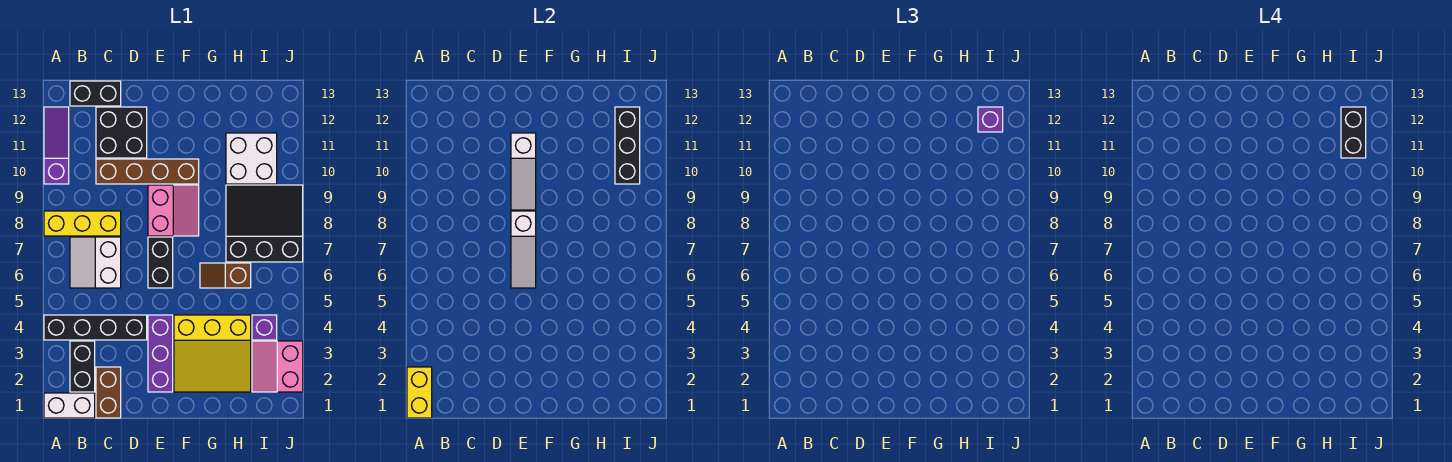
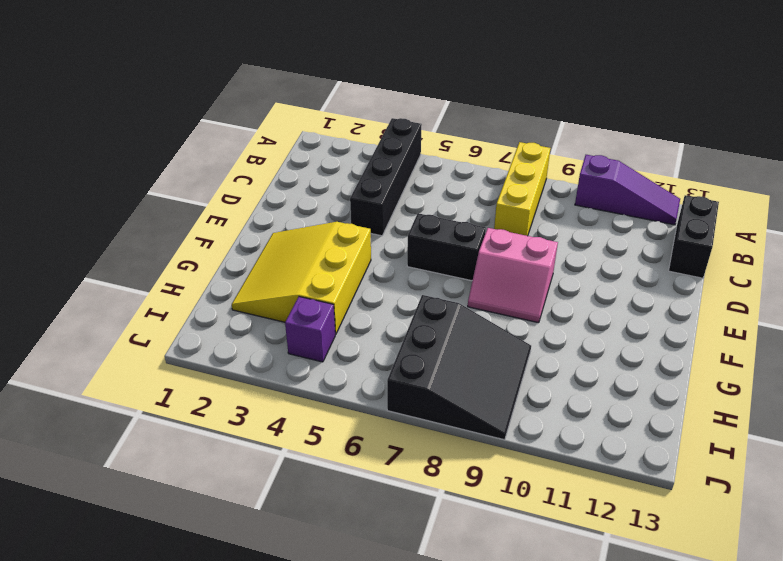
none -> white 1x2 brick [44,393,95,418]
none -> black 1x2 brick [70,341,95,392]
none -> white 2x2 slope [70,237,121,288]

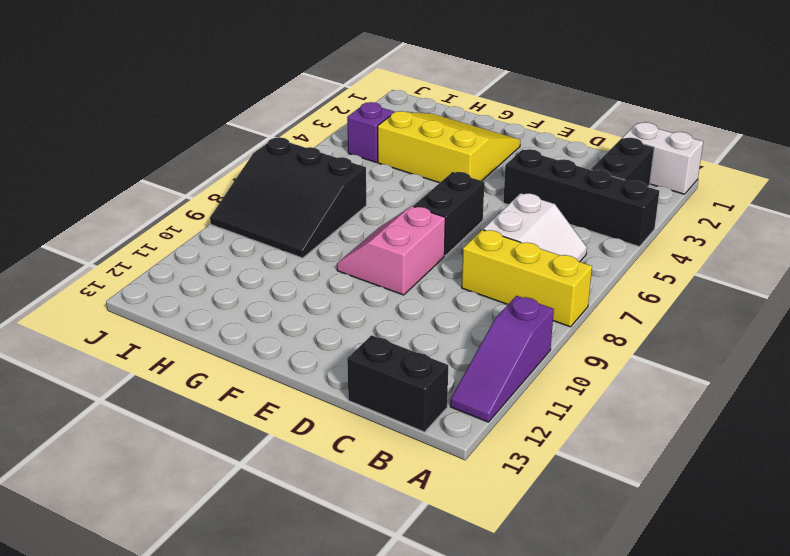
none -> brown 1x2 brick [96,367,121,418]
none -> brown 1x4 brick [96,159,199,184]
none -> black 2x2 brick [96,107,147,158]

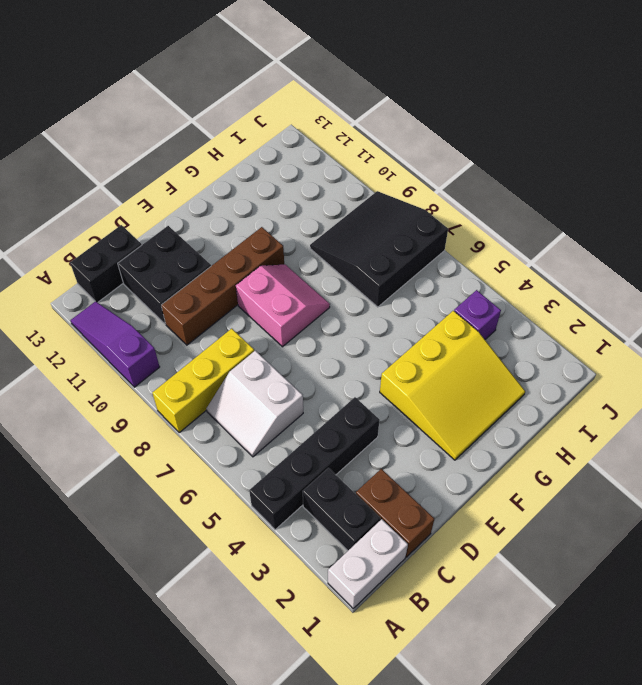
none -> purple 1x3 brick [148,315,173,392]
none -> black 1x2 brick [148,237,173,288]
none -> brown 1x2 slope [200,263,251,288]

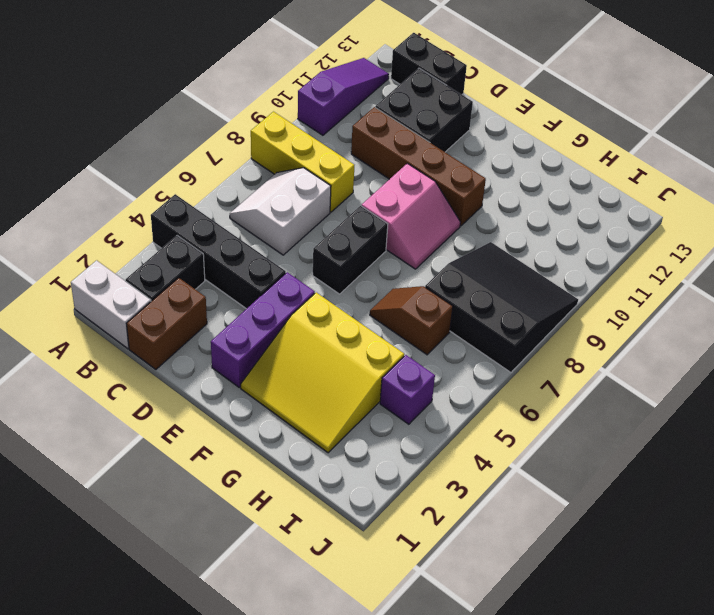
none -> white 2x2 brick [226,133,277,184]
none -> pink 2x2 slope [252,341,303,392]
none -> yellow 1x2 brick [407,367,432,418]

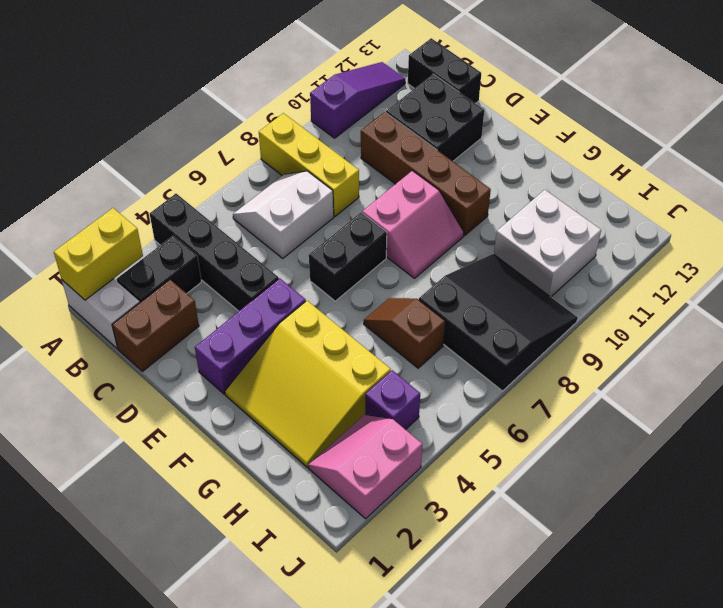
none -> white 1x3 slope [511,211,536,288]
none -> white 1x3 slope [511,133,536,210]
none -> black 1x3 brick [615,107,640,184]

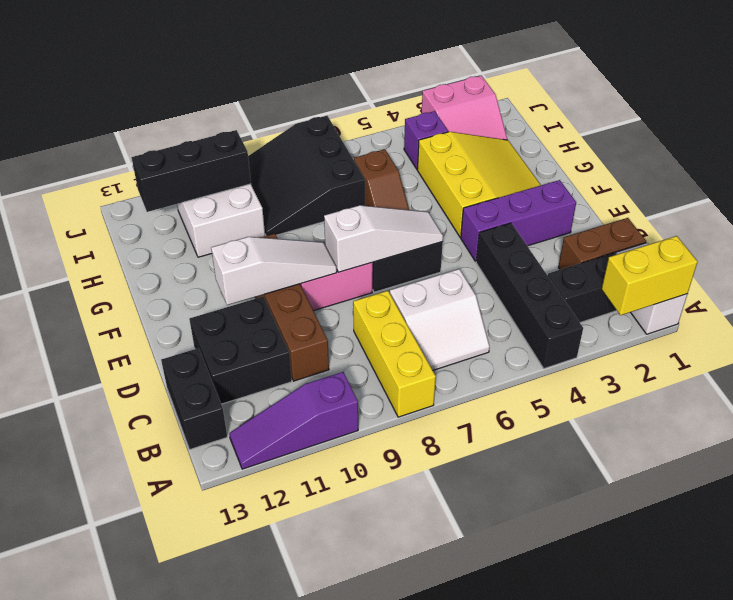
none -> purple 1x1 brick [978,107,1003,132]
none -> black 1x2 brick [1341,107,1366,158]

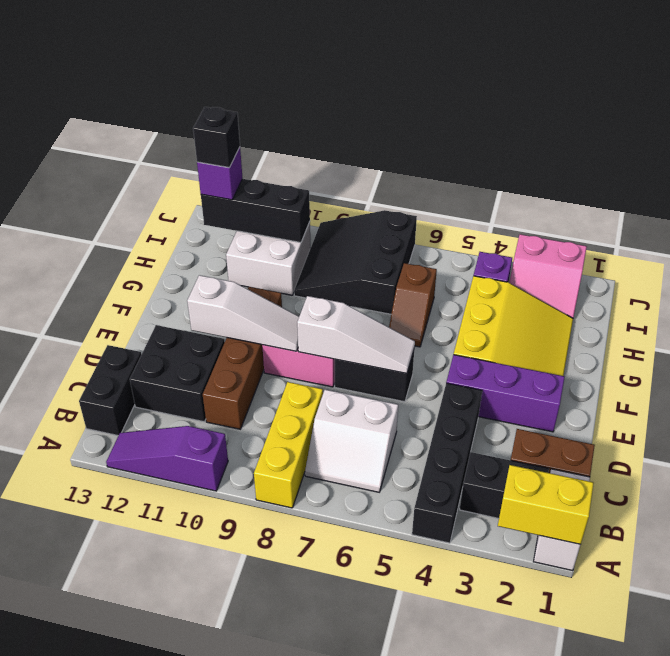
black 1x1 brick [193,107,240,168] -> black 1x2 brick [1341,107,1366,158]

